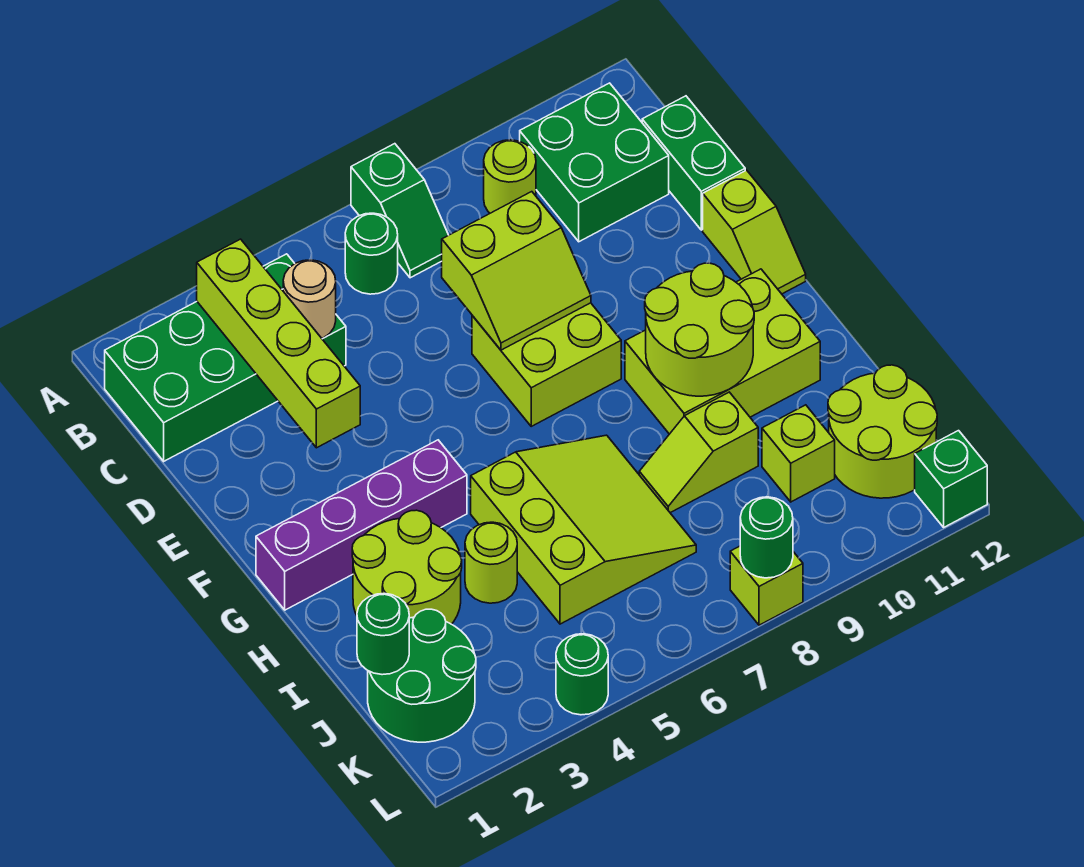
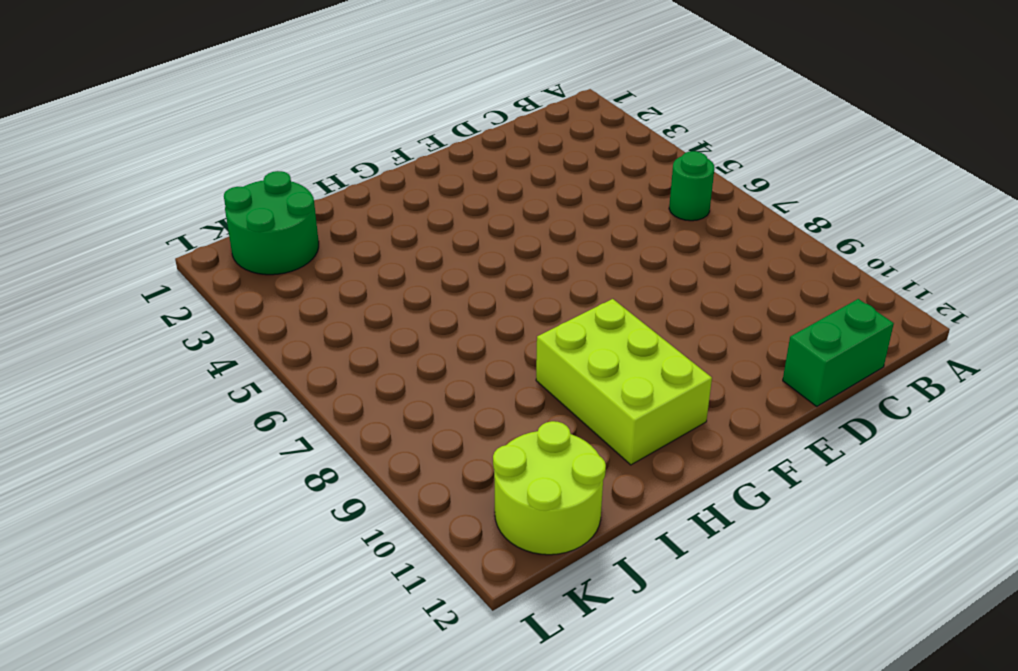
none -> green 1x2 slope [351,144,448,278]
none -> green 2x4 brick [105,254,346,461]
none -> lime 1x1 round brick [484,140,536,213]

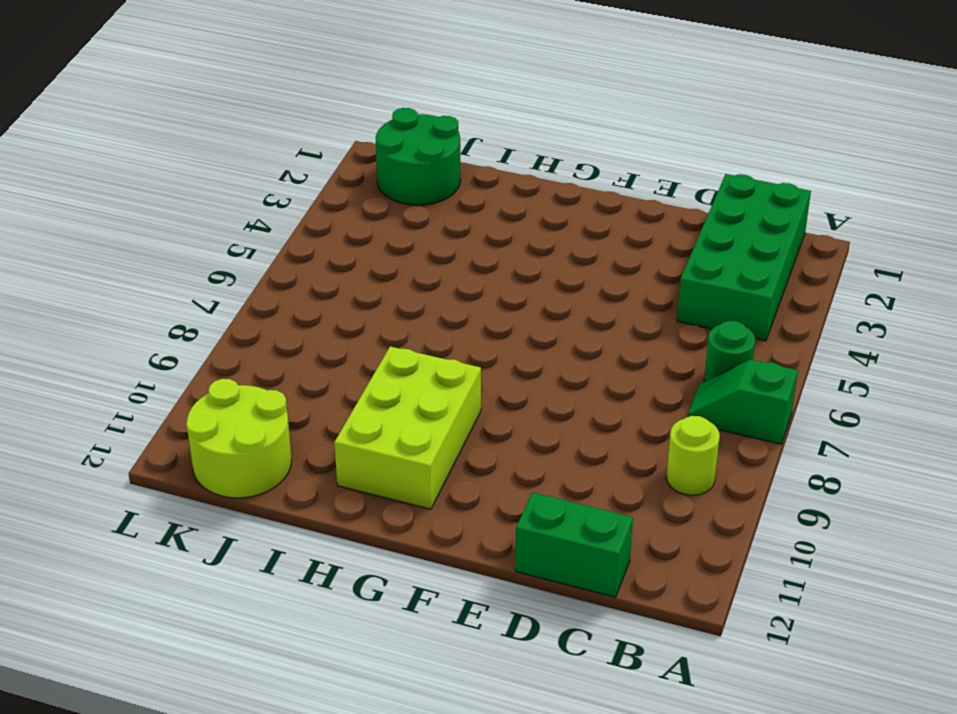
none -> green 2x2 brick [520,83,669,242]
none -> lime 2x2 brick [472,303,621,426]
none -> lime 1x2 slope [703,170,806,294]

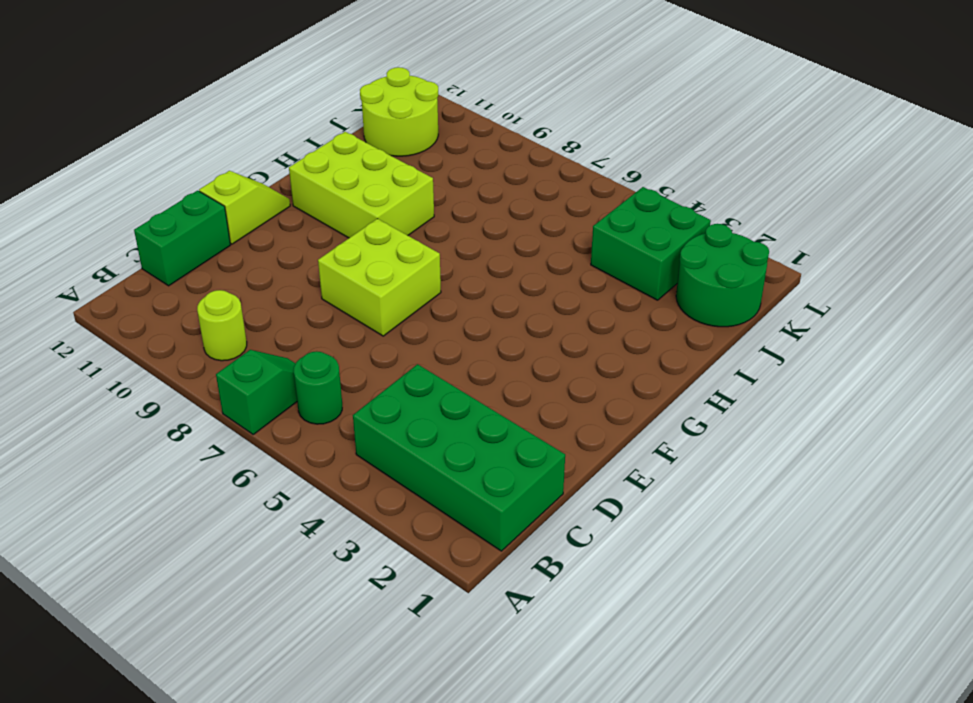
green 2x2 brick [591,187,711,300] -> green 2x2 brick moved to [520,83,669,242]
none -> purple 1x4 brick [256,440,467,610]
none -> lime 2x2 round brick [352,510,462,624]
none -> lime 3x3 slope [471,435,696,624]

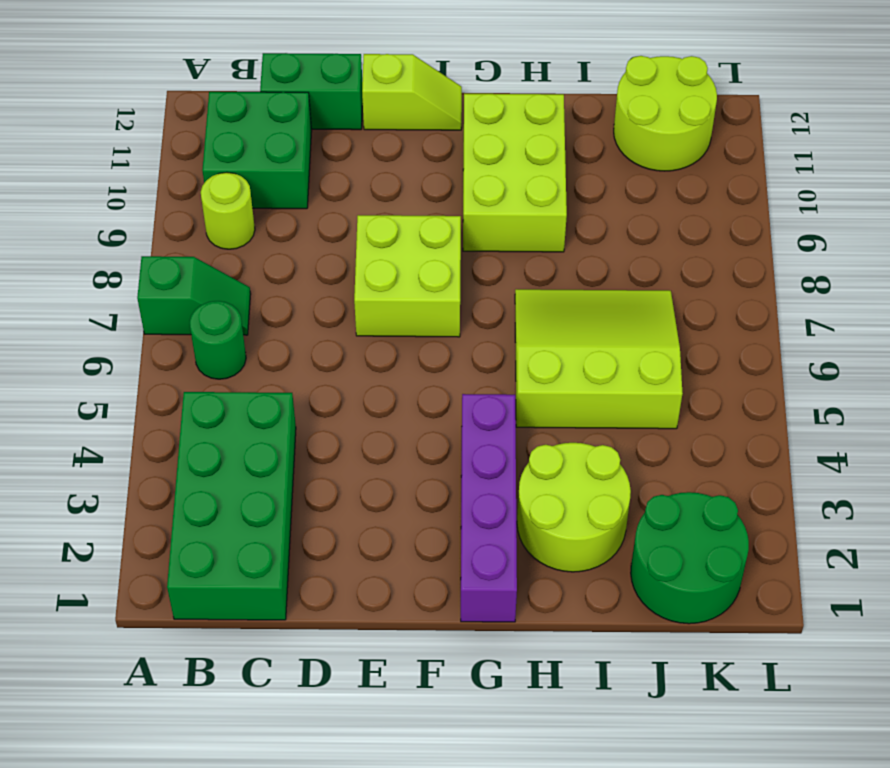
none -> lime 1x1 round brick [465,522,517,603]
none -> lime 1x2 slope [639,392,758,513]
none -> lime 1x1 brick [762,405,835,502]

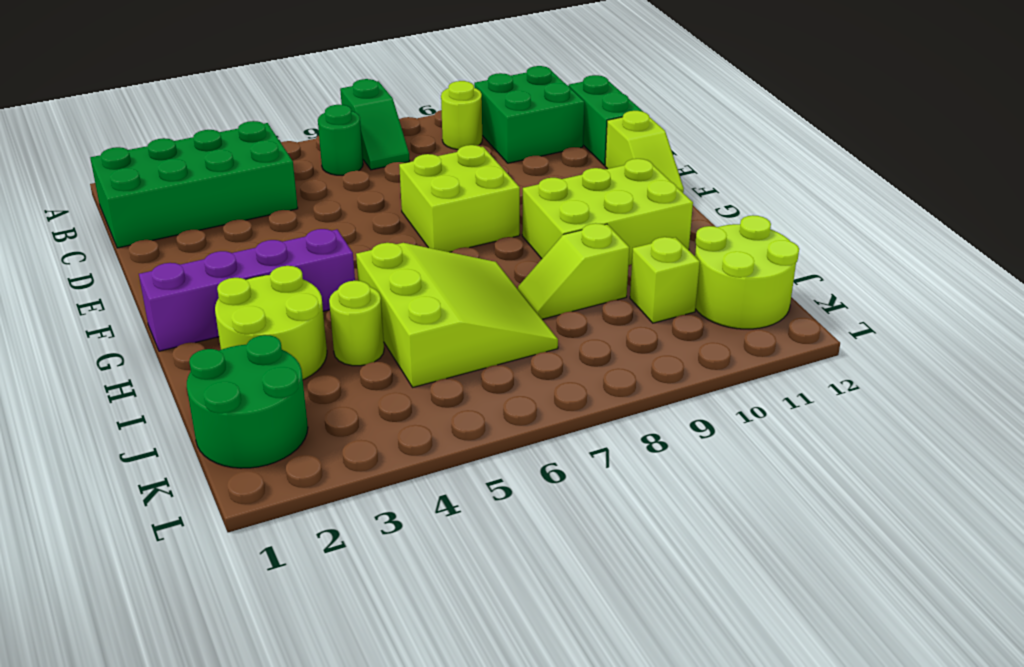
none -> green 1x1 round brick [556,634,608,715]
none -> lime 1x1 brick [730,546,803,625]
none -> green 1x1 brick [915,431,987,527]

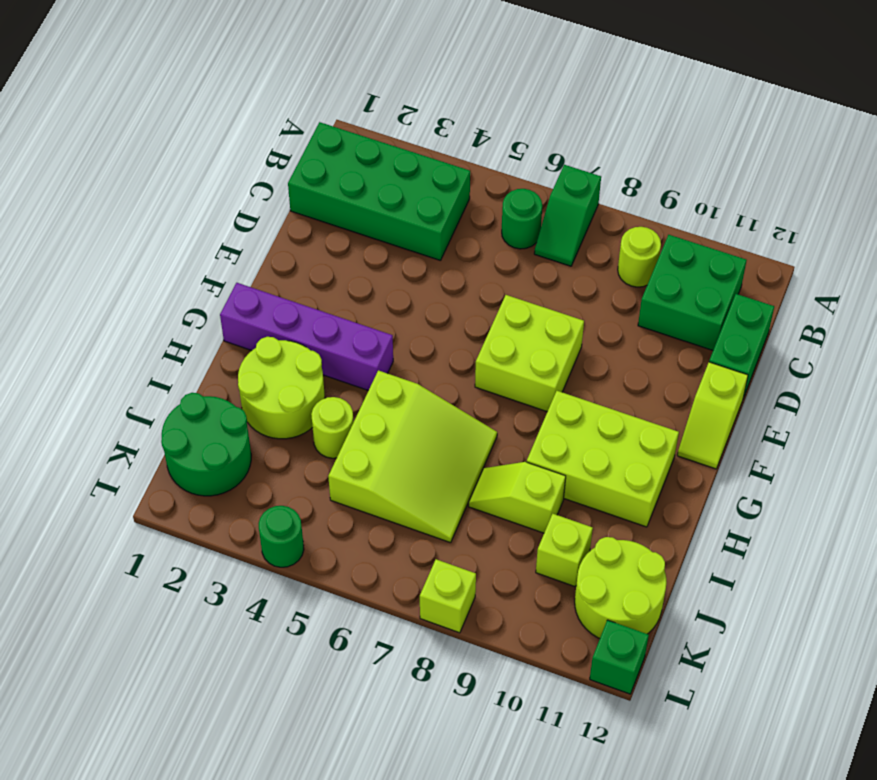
none -> lime 1x4 brick [197,239,360,448]
none -> tan 1x1 round brick [283,260,336,338]
none -> lime 2x2 slope [442,192,591,350]

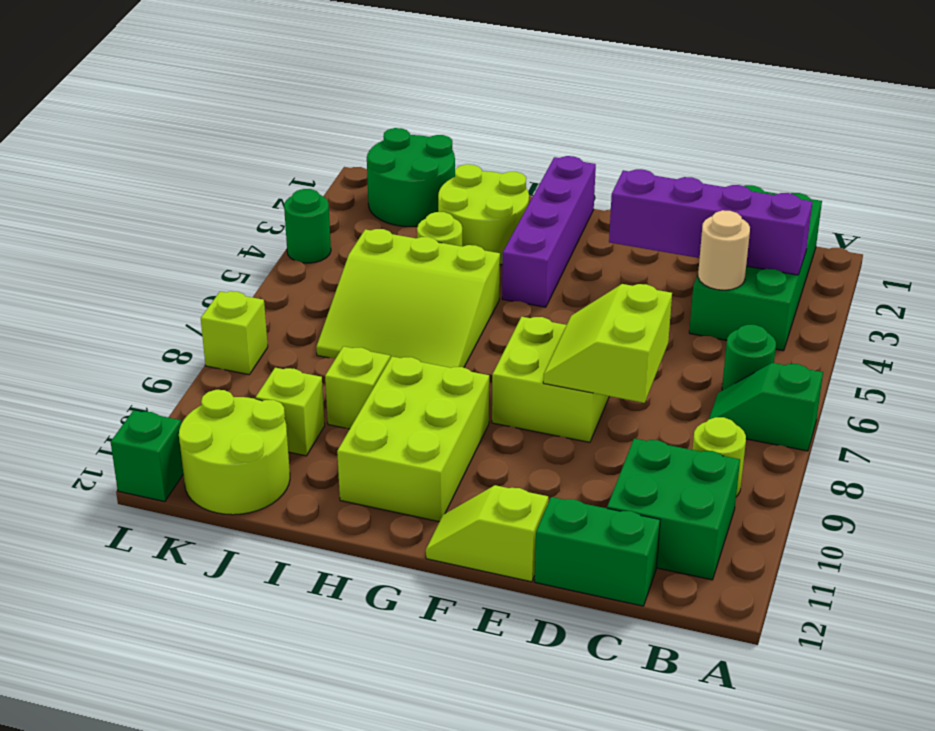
purple 1x4 brick [609,169,812,275] -> lime 1x4 brick [197,239,360,448]
none -> lime 2x2 round brick [645,263,754,396]
none -> green 1x1 round brick [357,593,409,675]
none -> green 1x1 round brick [740,497,793,578]

